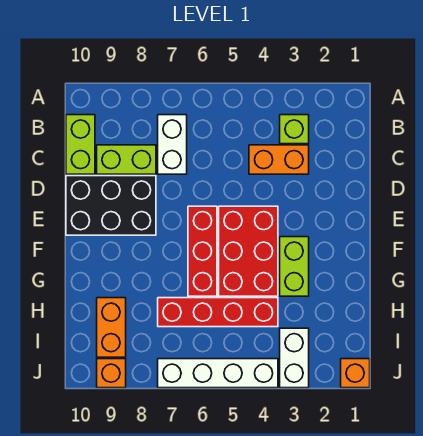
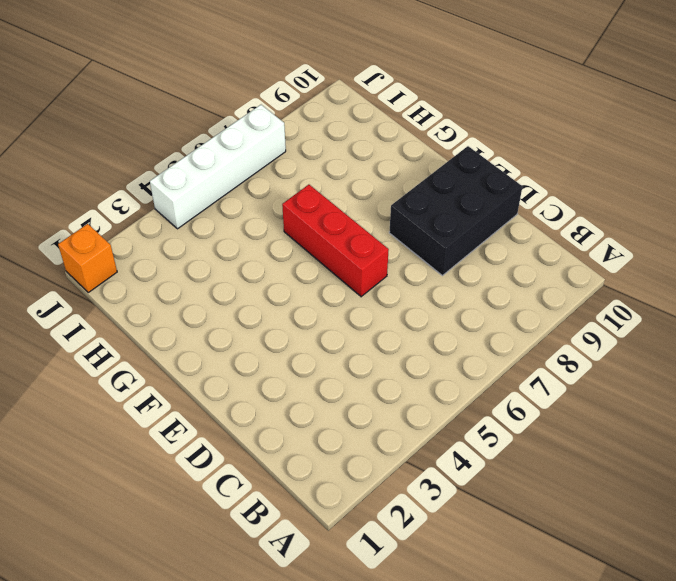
none -> lime 1x1 brick [280,115,309,144]
none -> white 1x2 brick [158,115,187,174]
none -> lime 1x2 brick [66,115,95,174]

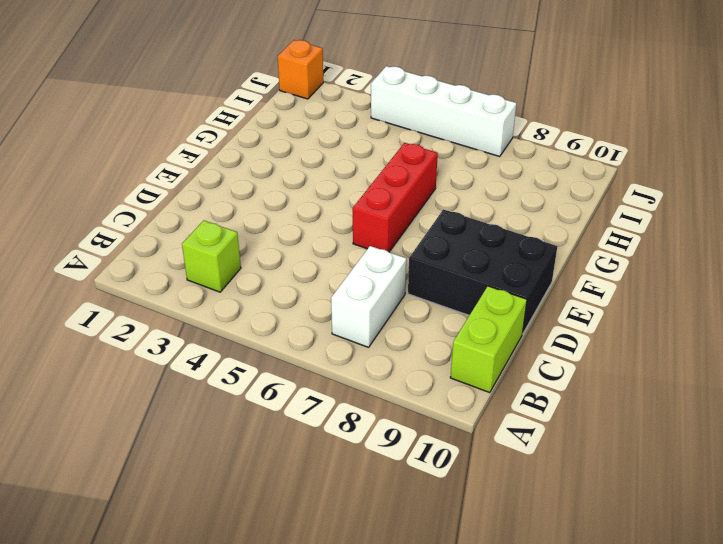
none -> orange 1x2 brick [249,145,309,174]
none -> lime 1x2 brick [97,145,156,174]
none -> red 2x3 brick [219,206,278,296]

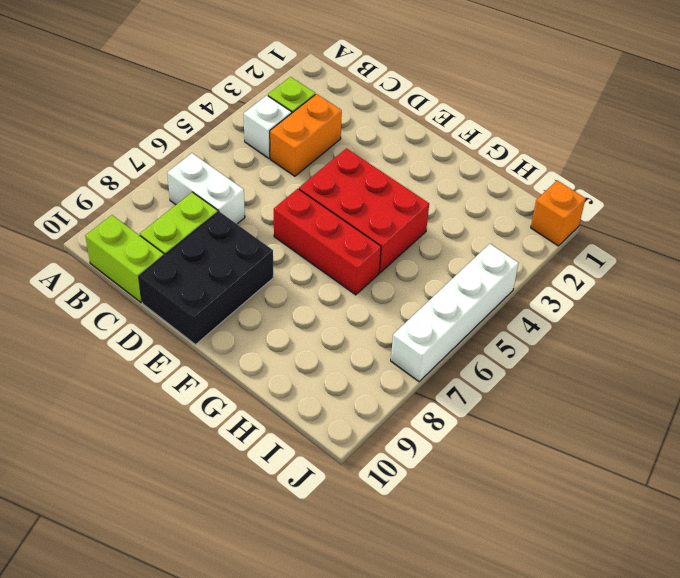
white 1x1 brick [244,95,292,158] -> none
none -> lime 1x2 brick [280,237,309,296]
none -> red 1x4 brick [158,298,278,327]
none -> orange 1x2 brick [97,298,126,357]

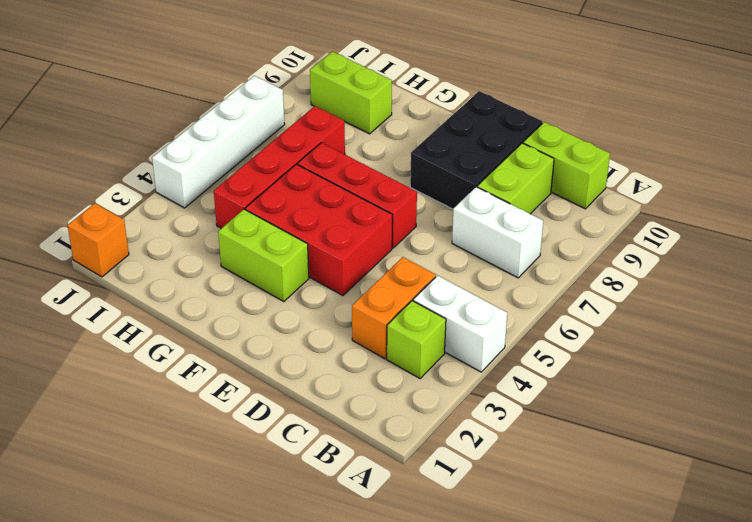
white 1x2 brick [413,276,507,372] -> white 1x2 brick moved to [280,328,309,388]
lime 1x2 brick [310,51,392,134] -> orange 1x2 brick [97,298,126,357]
none -> orange 1x1 brick [97,359,126,388]

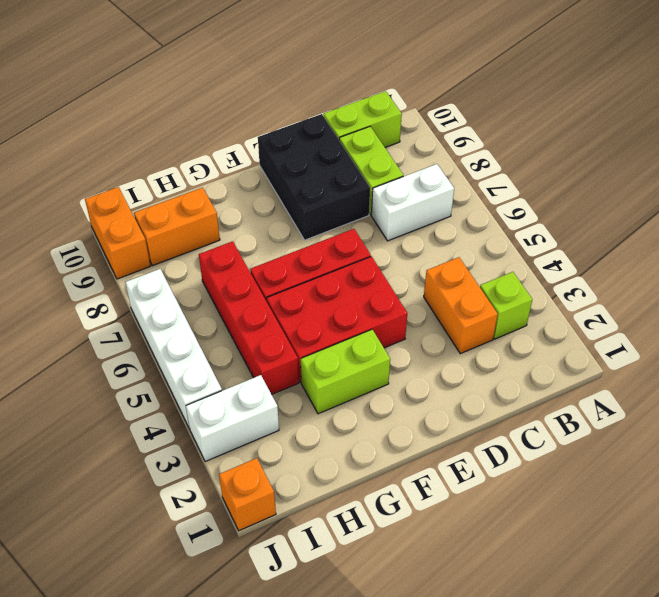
orange 1x2 brick [85,187,150,279] -> orange 1x1 brick [97,359,126,388]

